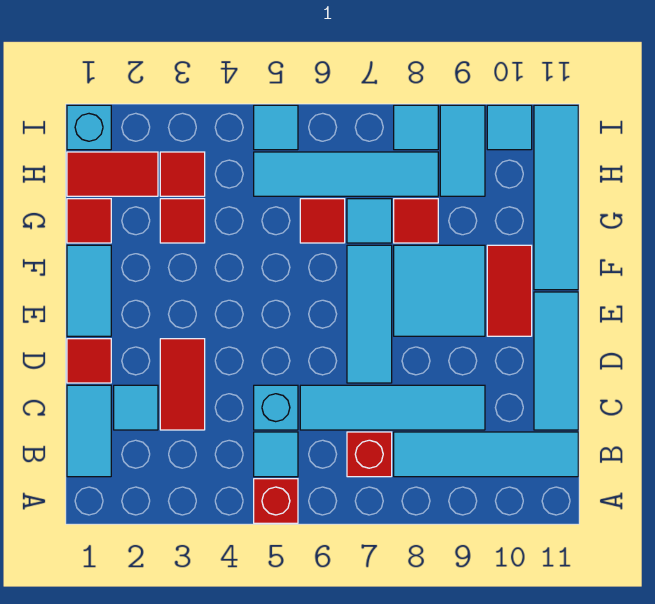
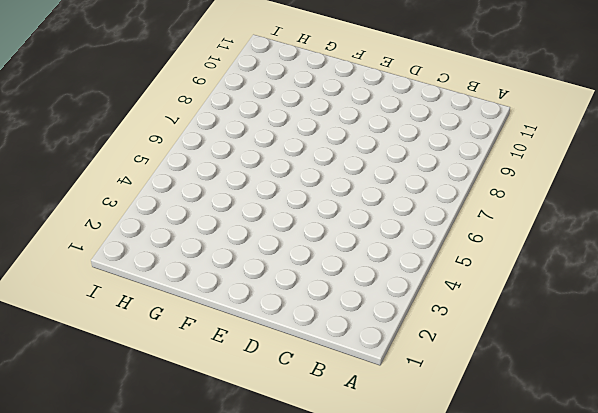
none -> red 1x1 brick [254,479,298,523]
none -> cyan 1x2 tile [67,385,111,477]
none -> cyan 1x1 tile [254,432,298,477]

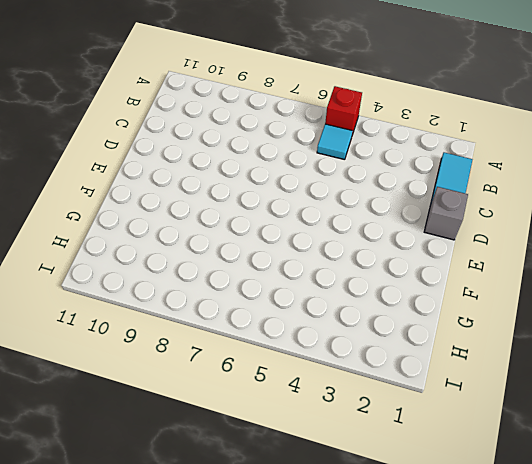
grey 1x1 brick [424,187,468,240] -> red 1x1 tile [67,339,111,383]
none -> red 1x1 brick [347,432,392,477]
none -> cyan 1x4 tile [394,432,578,477]
none -> cyan 1x1 tile [114,385,158,430]

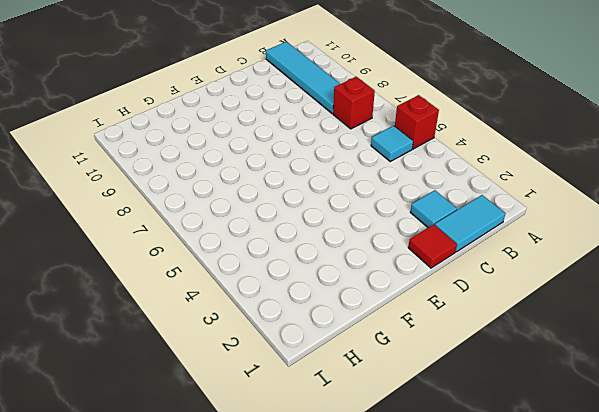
none -> red 1x2 tile [160,339,205,430]
none -> cyan 1x1 brick [254,385,298,430]
none -> cyan 1x4 tile [300,385,485,430]

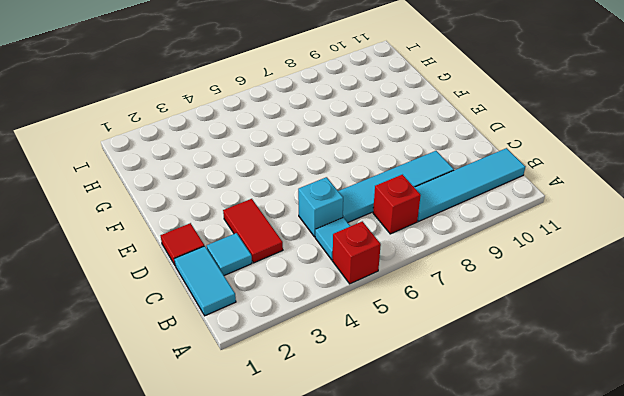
none -> cyan 1x3 tile [534,292,578,430]
none -> cyan 1x3 tile [347,245,392,383]
none -> cyan 1x2 tile [67,245,111,336]

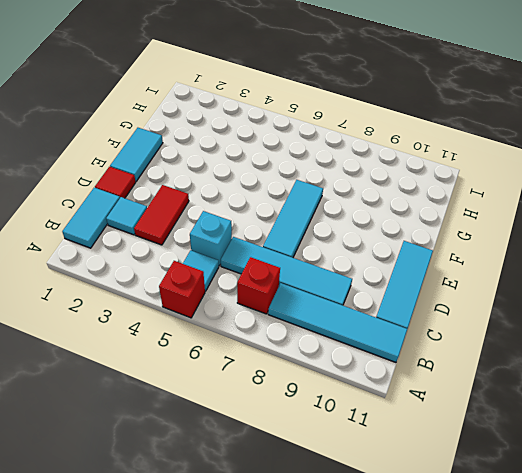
none -> cyan 2x2 tile [394,245,485,336]
none -> red 1x2 tile [487,245,532,336]
none -> cyan 1x4 tile [534,105,578,290]

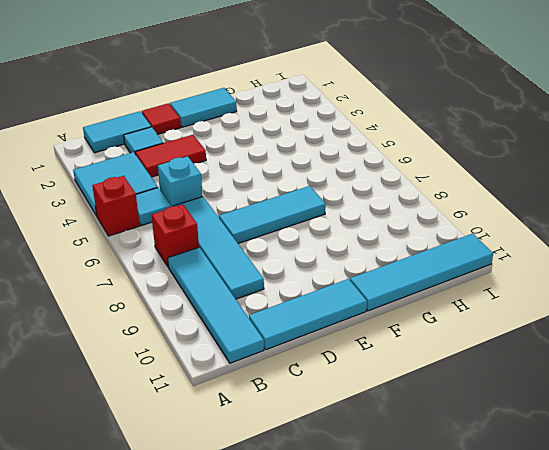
cyan 2x2 tile [73,152,158,216] -> cyan 2x2 tile moved to [394,245,485,336]
none -> red 1x2 tile [487,245,532,336]
none -> red 1x1 tile [67,199,111,243]
none -> red 1x1 tile [160,199,205,243]

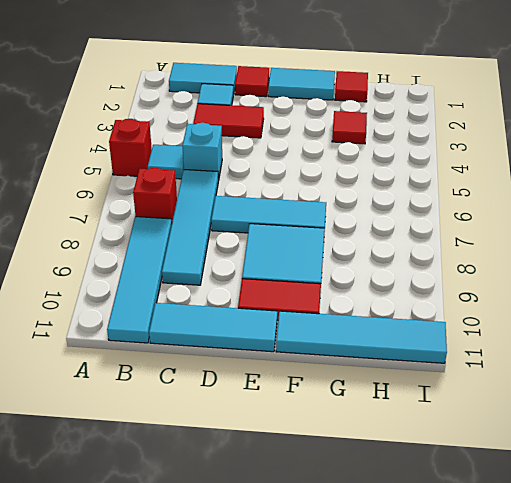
none -> red 1x1 tile [300,199,345,243]
none -> cyan 1x1 tile [347,199,392,243]
none -> red 1x1 tile [394,199,438,243]

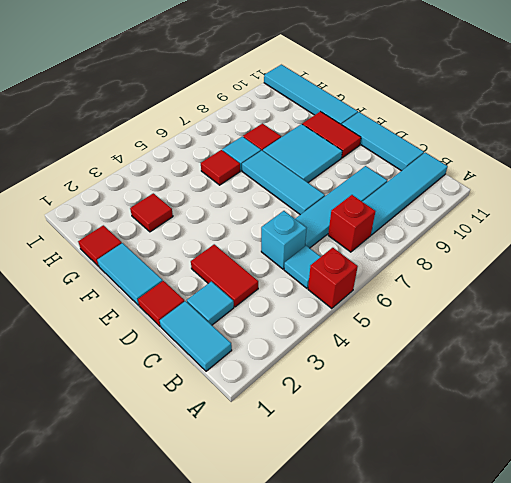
none -> red 1x2 tile [67,152,158,196]
none -> red 1x1 tile [160,152,205,196]
none -> cyan 1x4 tile [254,152,438,196]

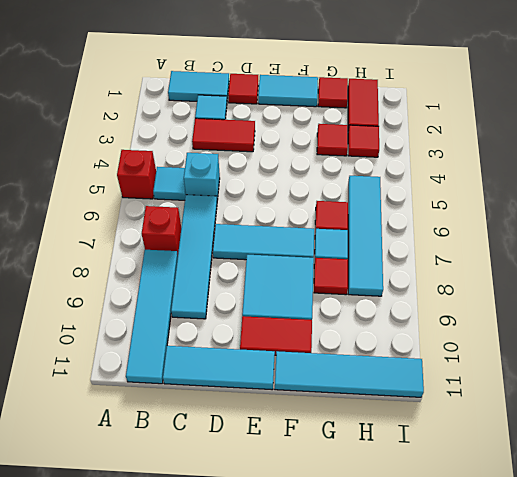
none -> cyan 1x2 tile [440,105,485,196]
none -> cyan 1x1 brick [67,105,111,150]
none -> cyan 1x1 tile [254,105,298,150]

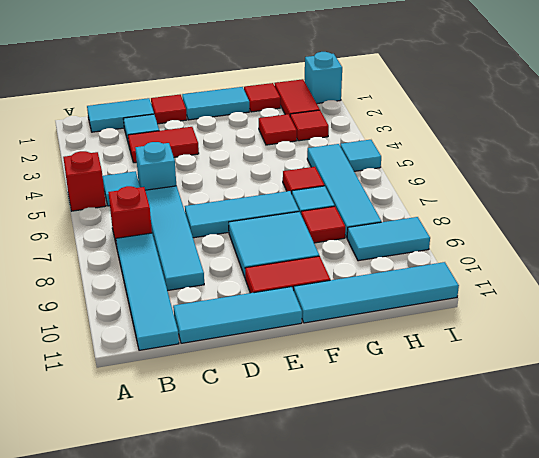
none -> cyan 1x1 tile [394,105,438,150]
none -> cyan 1x1 tile [487,105,532,150]

